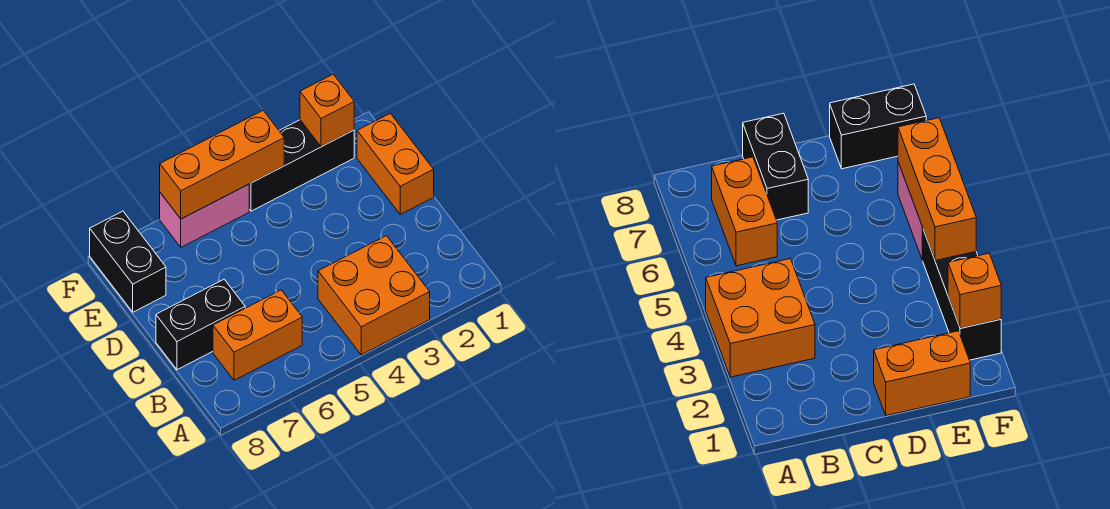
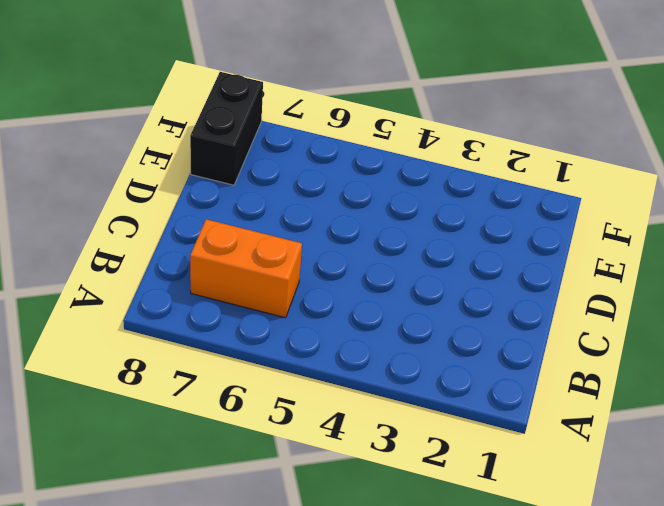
none -> orange 2x2 brick [318,236,430,355]
none -> black 1x2 brick [156,279,245,370]

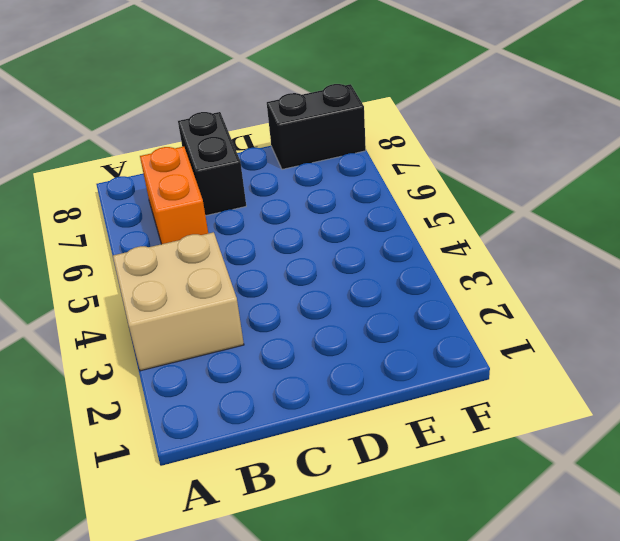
tan 2x2 brick [113,232,244,371] -> orange 2x2 brick [318,236,430,355]
none -> orange 1x2 brick [357,113,434,214]
none -> black 1x3 brick [249,120,354,211]

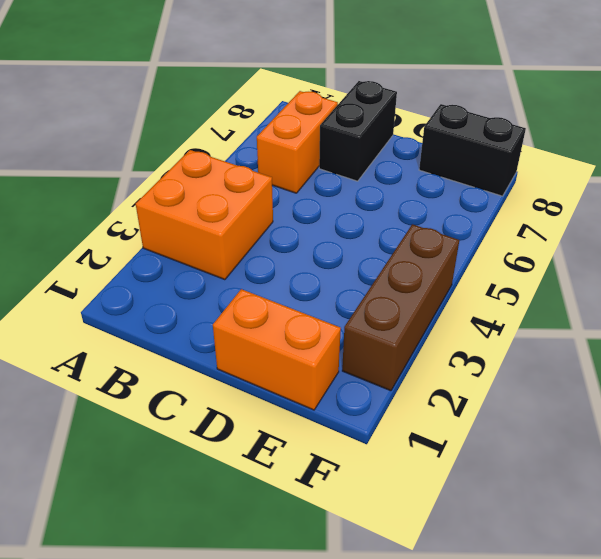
brown 1x3 brick [342,224,459,391] -> black 1x3 brick [249,120,354,211]
none -> pink 1x2 brick [160,184,249,247]
none -> orange 1x1 brick [300,74,354,147]

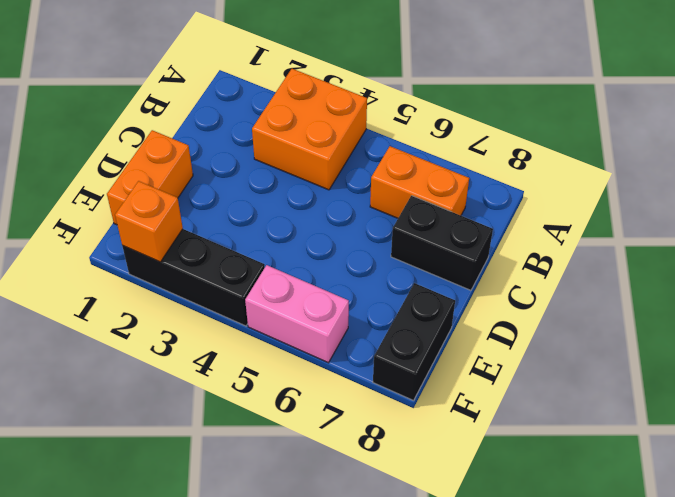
none -> orange 1x3 brick [160,111,284,219]

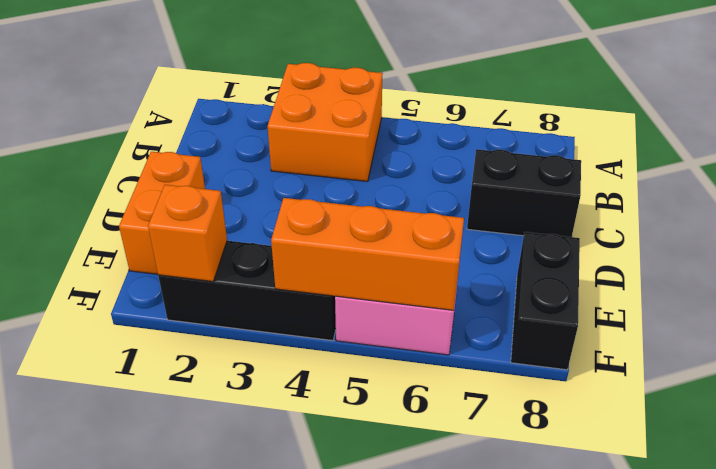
none -> orange 1x2 brick [213,290,302,380]

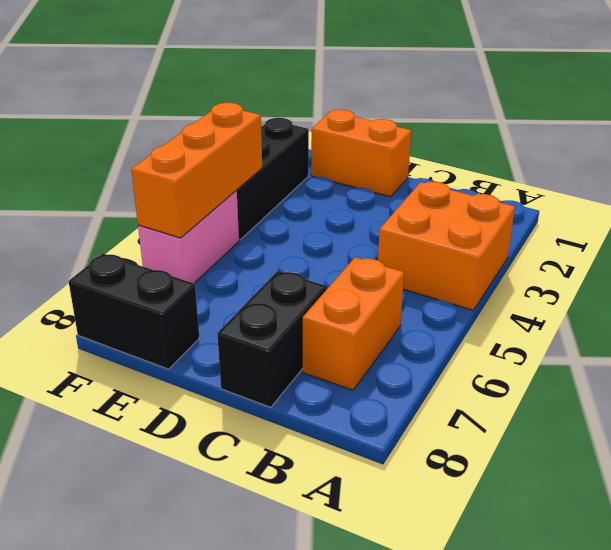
none -> orange 1x1 brick [300,74,354,147]

